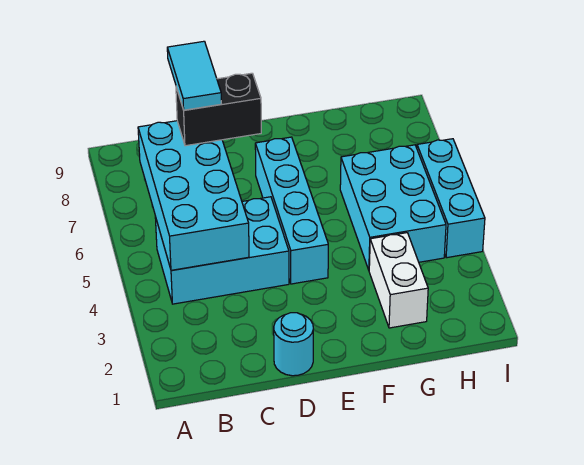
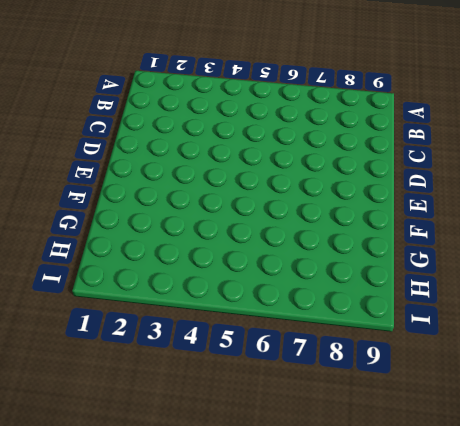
none -> cyan 2x3 brick [155,197,289,304]
none -> cyan 1x1 round brick [274,313,313,376]

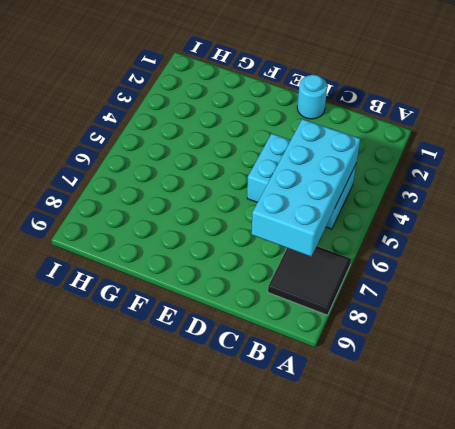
black 2x2 tile [268,246,351,315] -> none
none -> cyan 1x4 brick [255,137,328,284]
none -> white 1x2 brick [369,233,428,328]

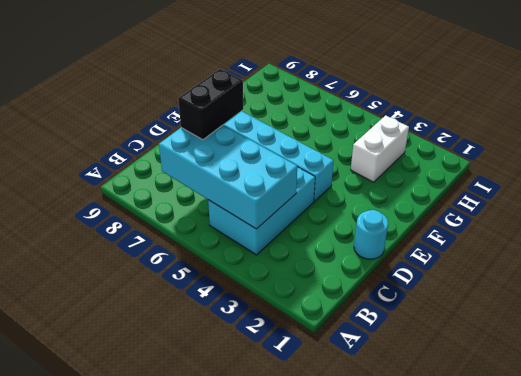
white 1x2 brick [351,115,409,182] -> white 1x2 brick turned to [369,233,428,328]
none -> cyan 2x3 brick [340,145,446,270]
none -> cyan 1x3 brick [417,139,485,258]

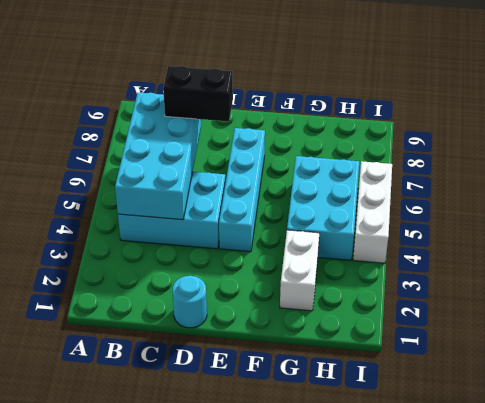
white 1x3 brick [353,161,392,263] -> cyan 1x3 brick [417,139,485,258]
none -> cyan 1x2 tile [167,41,221,110]

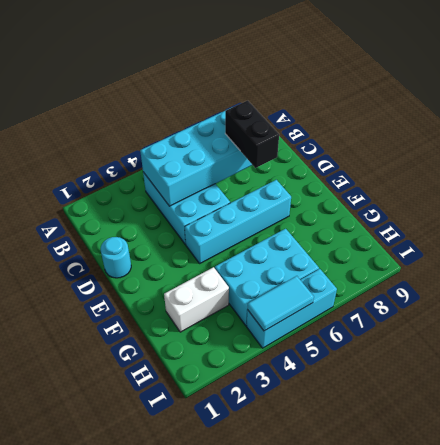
cyan 1x2 tile [248,276,314,331] -> cyan 1x2 tile moved to [167,41,221,110]

